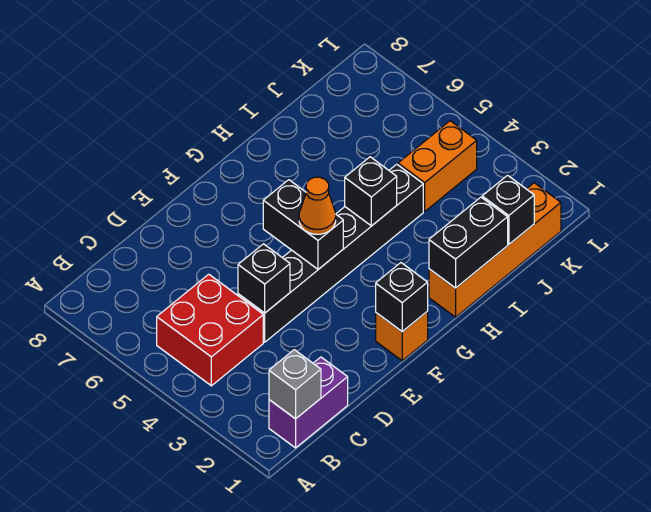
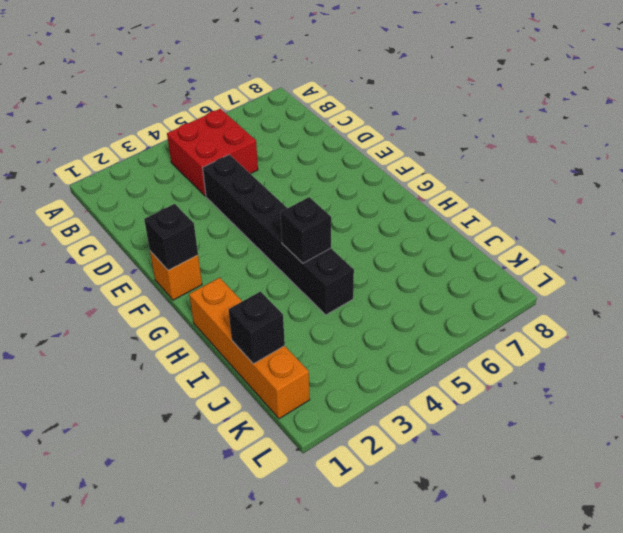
none -> purple 1x2 brick [269,357,348,448]
none -> orange 1x2 brick [398,121,477,211]
none -> grey 1x1 brick [269,350,321,419]

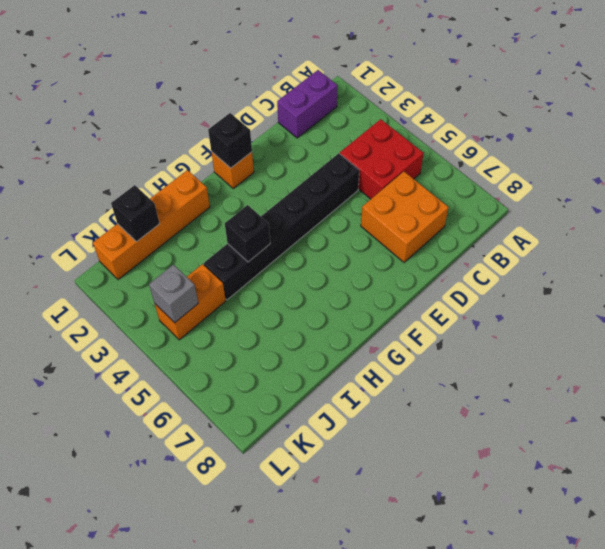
orange 2x2 brick [361,172,449,262] -> none
grey 1x1 brick [149,265,198,323] -> grey 1x1 brick moved to [269,350,321,419]
none -> black 1x1 brick [238,244,290,313]
none -> black 1x2 brick [263,180,343,269]
none -> black 1x2 brick [429,197,508,288]

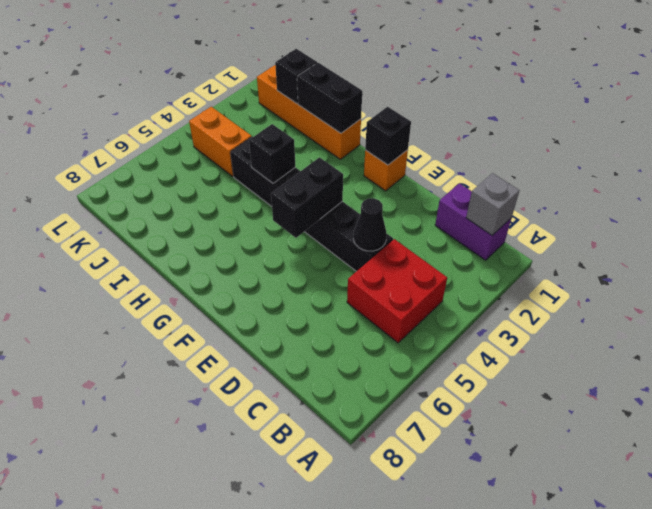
black 1x1 cone [353,198,387,251] -> black 1x1 brick [238,244,290,313]
none -> orange 1x1 cone [299,177,336,234]

